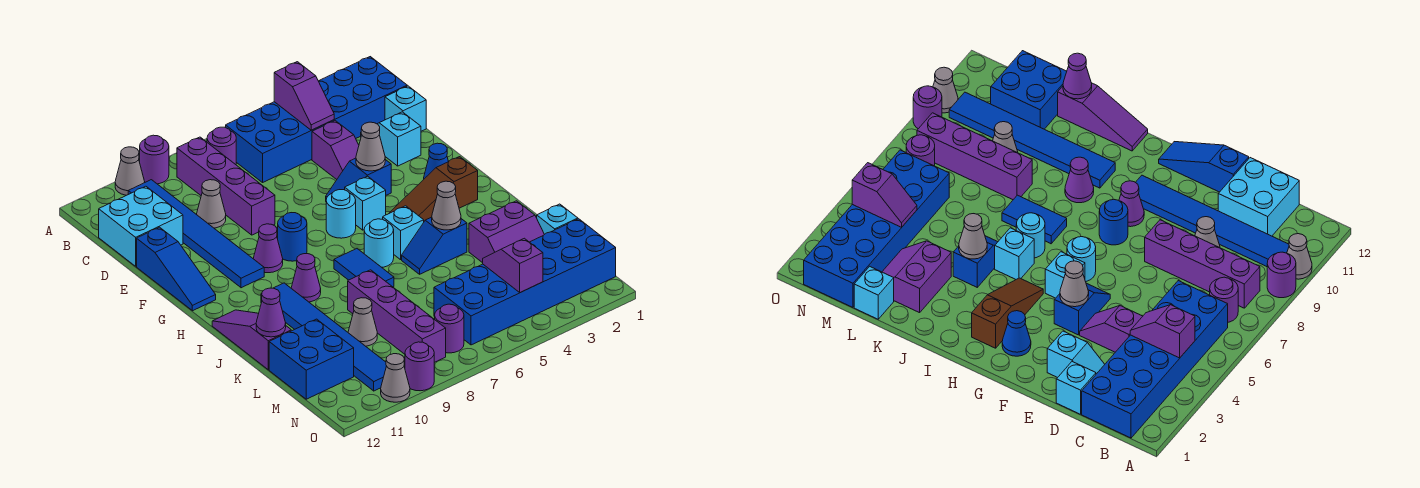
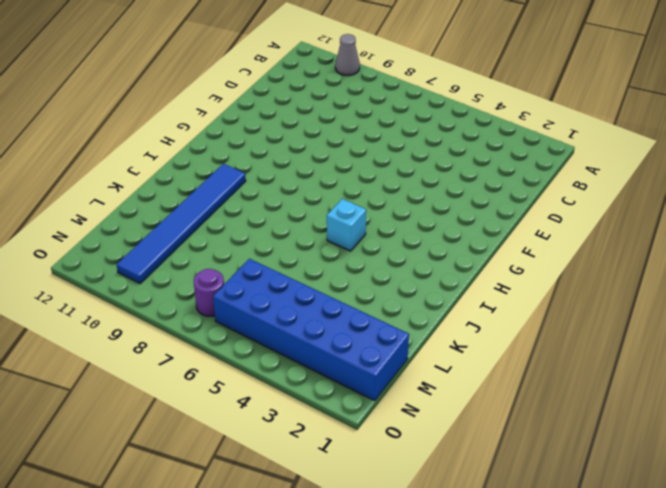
none -> purple 1x1 round brick [140,135,169,184]
none -> blue 2x6 brick [226,57,407,182]
none -> purple 1x1 round brick [207,127,236,165]
none -> purple 1x4 brick [177,137,275,235]

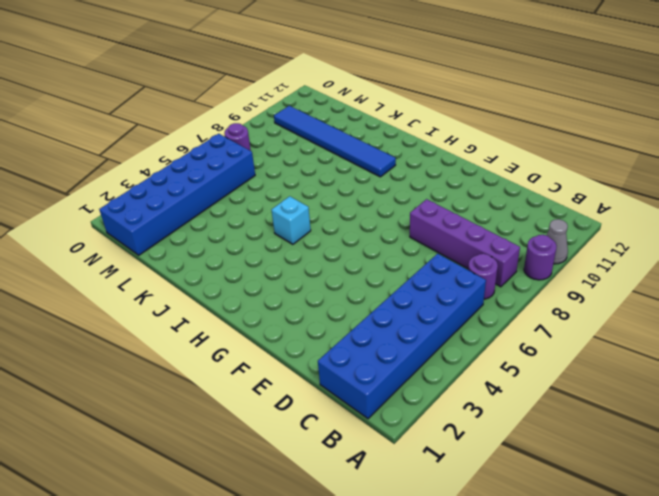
none -> blue 1x6 tile [128,180,264,288]
none -> cyan 2x2 brick [99,186,183,266]
none -> cyan 1x1 brick [385,86,426,131]
none -> cyan 1x2 slope [361,112,421,166]

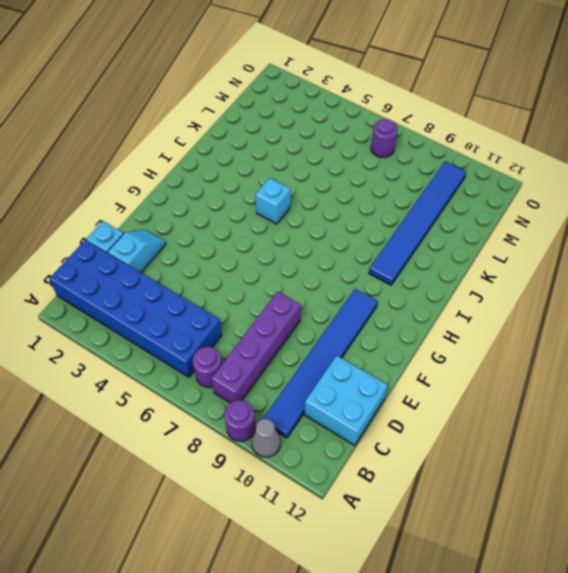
cyan 1x2 slope [108,230,166,273] -> cyan 1x2 slope turned to [361,112,421,166]
none -> purple 1x2 slope [312,121,359,179]
none -> grey 1x1 cone [197,180,226,228]
none -> blue 1x3 slope [137,227,216,311]
none -> blue 1x2 slope [326,158,391,199]

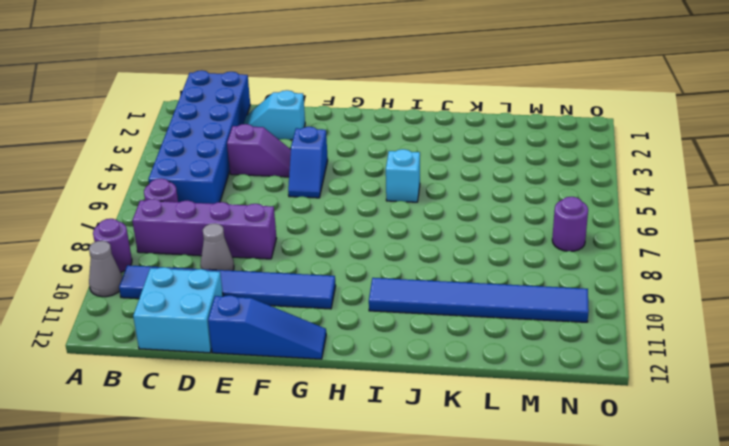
none -> cyan 1x1 brick [385,86,426,131]
none -> blue 1x1 cone [424,143,448,179]
none -> cyan 1x1 brick [345,176,386,230]
none -> cyan 1x1 round brick [326,190,356,238]

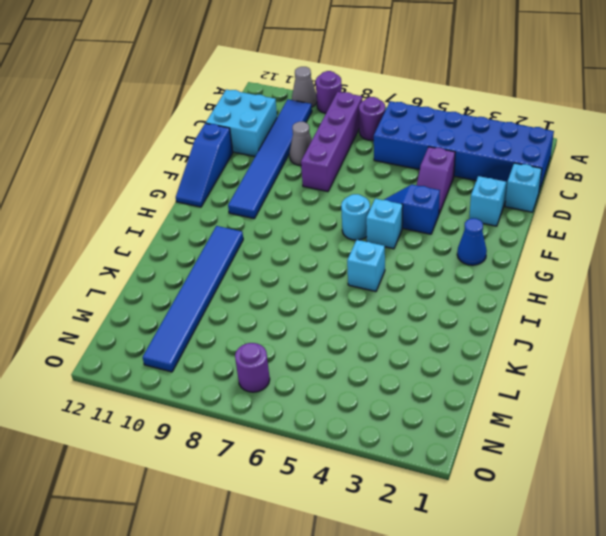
none -> blue 1x1 round brick [278,213,307,261]
none -> purple 1x1 cone [253,224,283,273]
none -> brown 1x3 slope [390,157,478,221]
none -> cyan 1x1 round brick [364,219,394,267]

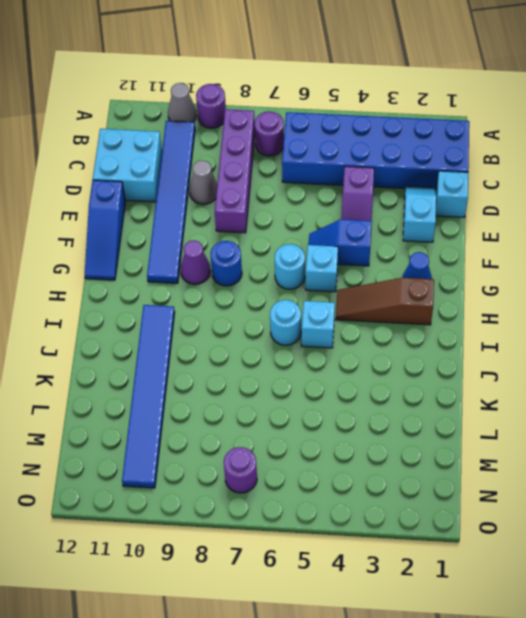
none -> blue 1x2 tile [334,249,394,287]
none -> purple 1x1 cone [291,254,321,302]
none -> purple 1x3 slope [212,310,291,370]
none -> blue 1x2 slope [402,217,467,274]

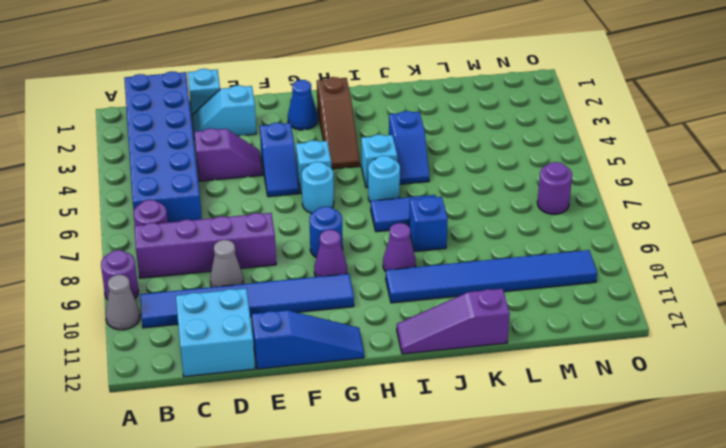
blue 1x1 brick [409,197,448,252] -> none
none -> purple 2x2 slope [469,201,544,263]
none -> purple 1x4 brick [348,270,446,362]
none -> cyan 1x1 brick [537,204,578,234]
none -> grey 1x1 cone [348,298,377,346]

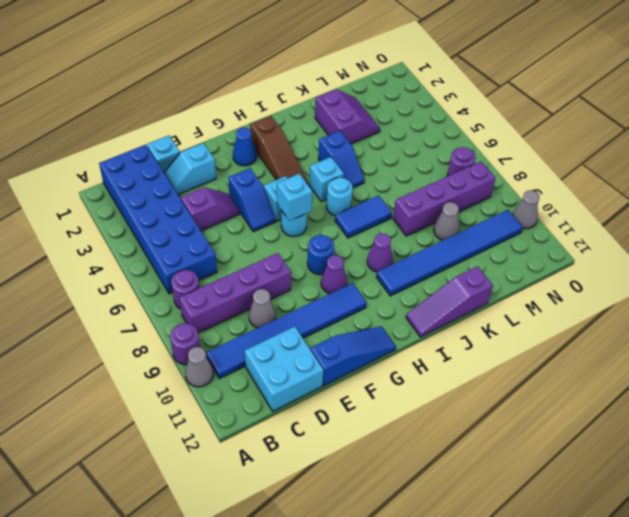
cyan 1x1 brick [276,174,312,221] -> cyan 1x1 brick moved to [537,204,578,234]
none -> blue 2x2 brick [269,319,354,399]
none -> blue 2x6 brick [434,219,616,345]
none -> purple 1x1 round brick [405,342,434,391]
none -> purple 1x2 slope [274,62,334,130]

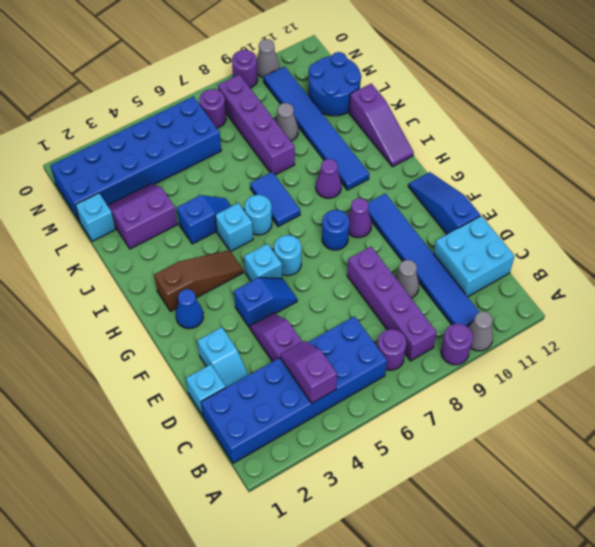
blue 2x2 round brick [309,52,361,116] -> blue 2x2 brick [269,319,354,399]
none -> grey 1x1 cone [356,122,385,171]
none -> grey 1x1 cone [432,181,461,230]
none -> purple 1x1 cone [256,288,286,337]
none -> purple 1x2 slope [483,238,543,293]

